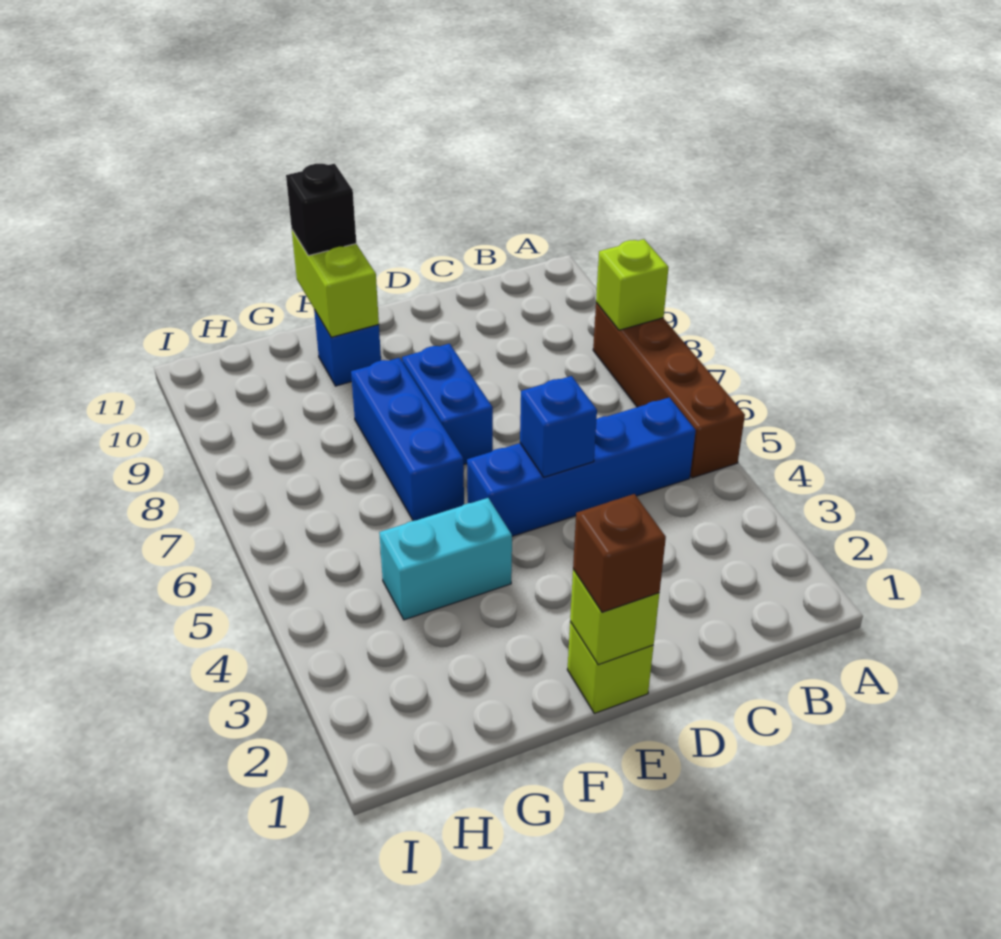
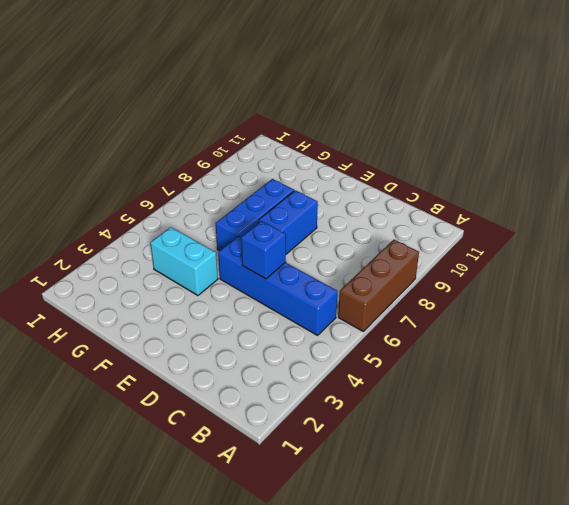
brown 1x3 brick [338,240,419,331] -> brown 1x4 brick [593,303,745,478]
none -> lime 1x1 brick [567,622,653,713]
none -> blue 1x1 brick [314,310,381,386]
none -> lime 1x1 brick [596,239,669,330]

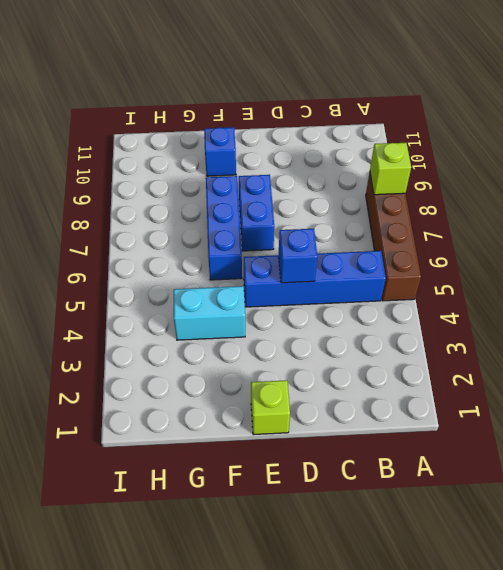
none -> lime 1x1 brick [570,569,659,665]
none -> lime 1x2 brick [292,230,379,337]
none -> brown 1x1 brick [573,494,666,612]

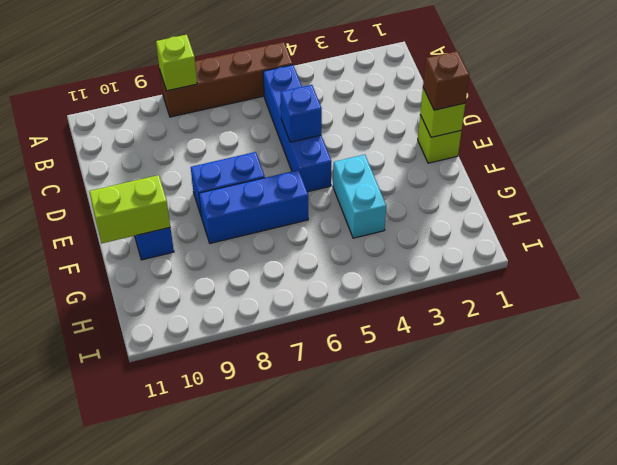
none -> black 1x1 brick [286,164,356,256]

